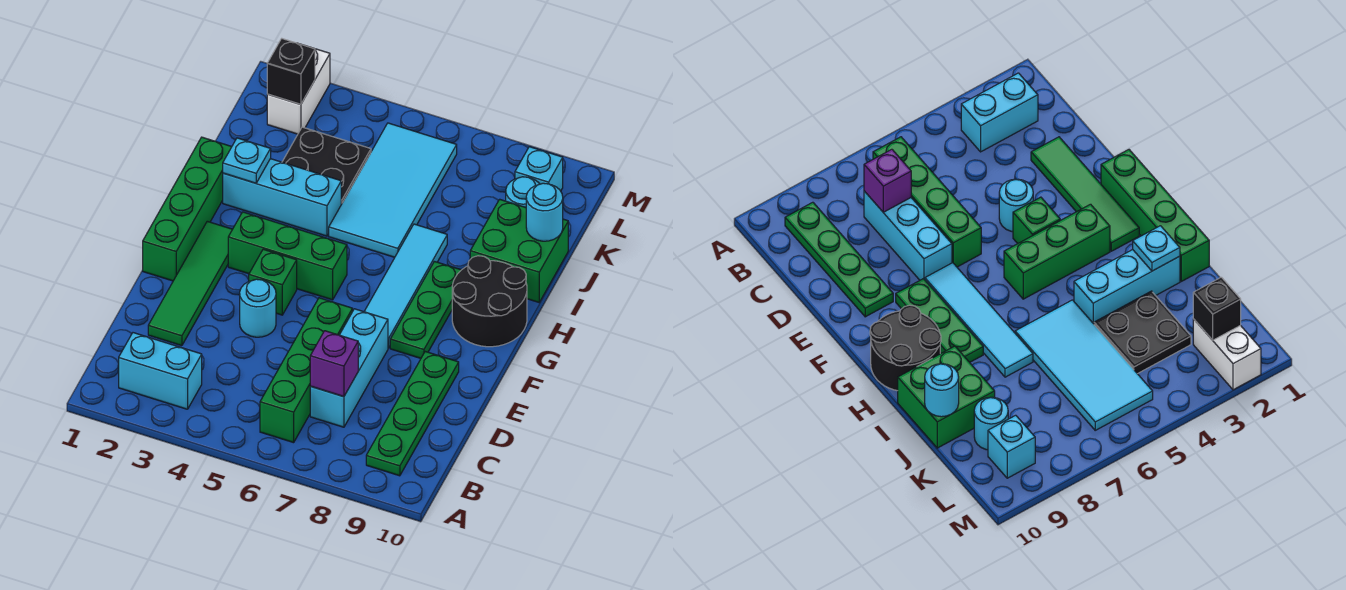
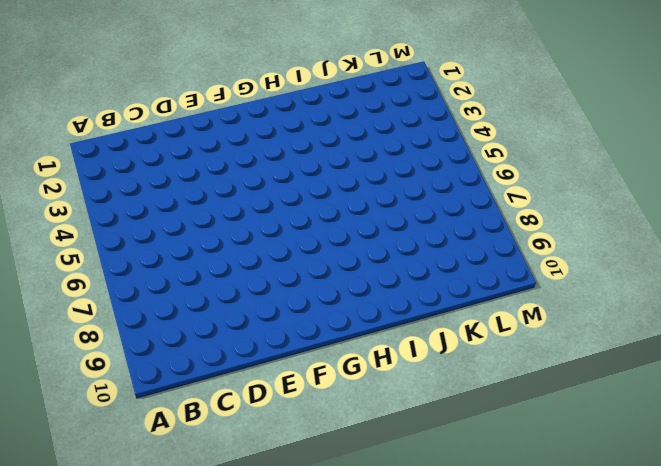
none -> cyan 1x2 brick [118,333,202,409]
none -> green 1x4 brick [260,298,353,443]
none -> green 1x4 plate [366,352,459,476]

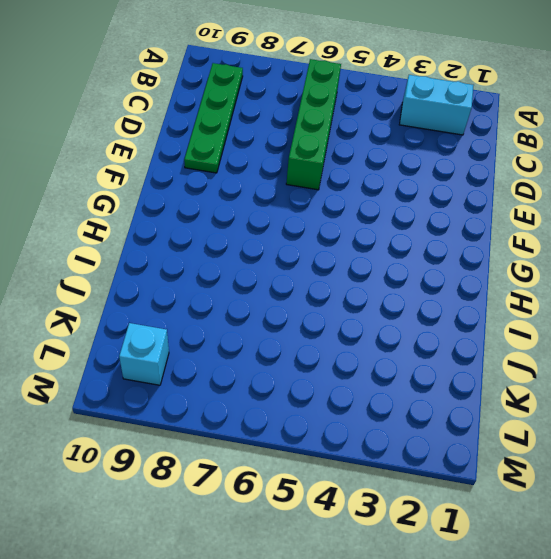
none -> cyan 1x3 brick [310,309,388,427]
none -> green 1x4 tile [148,221,232,346]
none -> cyan 1x1 round brick [240,279,276,337]

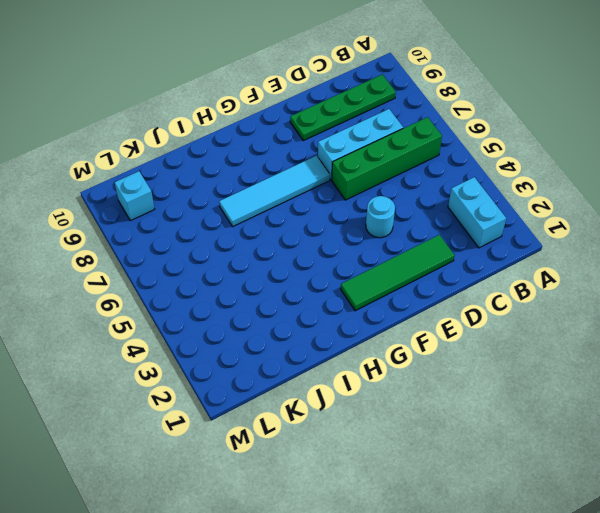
none -> green 1x4 brick [143,137,232,281]
none -> green 1x1 brick [249,249,297,315]
none -> green 1x3 plate [390,261,461,358]

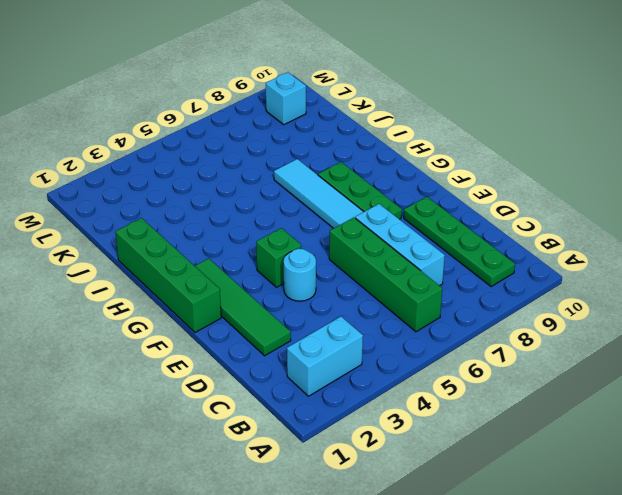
none -> green 1x3 brick [228,212,347,300]
none -> black 2x2 round brick [452,256,527,347]
none -> cyan 1x3 brick [223,159,341,236]

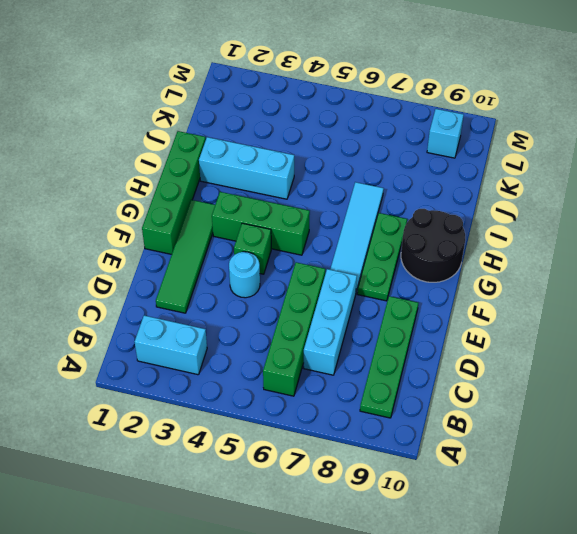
none -> cyan 2x4 tile [329,123,457,257]
none -> green 2x2 brick [470,199,568,302]
none -> black 2x2 plate [282,127,371,204]

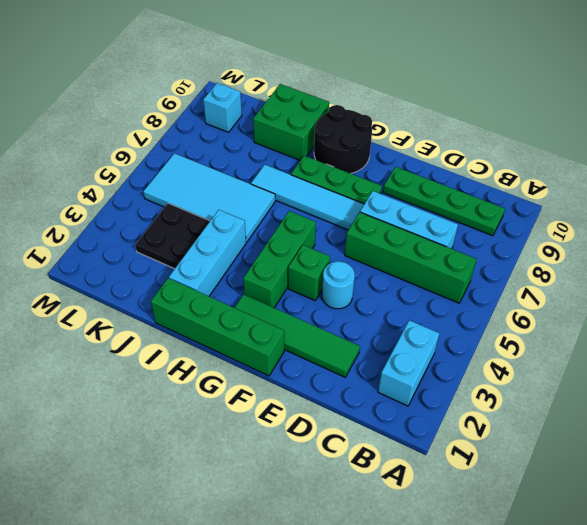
none -> cyan 1x1 round brick [506,177,539,207]
none -> white 1x2 brick [267,49,330,134]
none -> purple 1x1 brick [310,331,358,397]

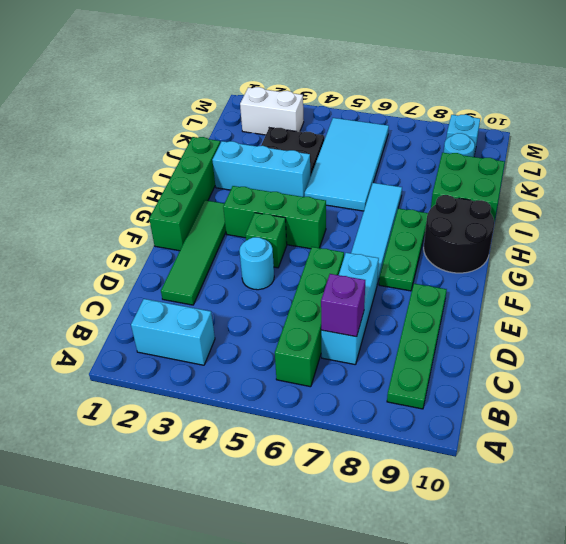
white 1x2 brick [240,87,304,135] -> white 1x2 brick turned to [267,49,330,134]
none -> cyan 1x1 plate [223,138,271,183]
none -> cyan 1x1 round brick [526,183,563,241]
none -> black 1x1 brick [267,39,315,104]

